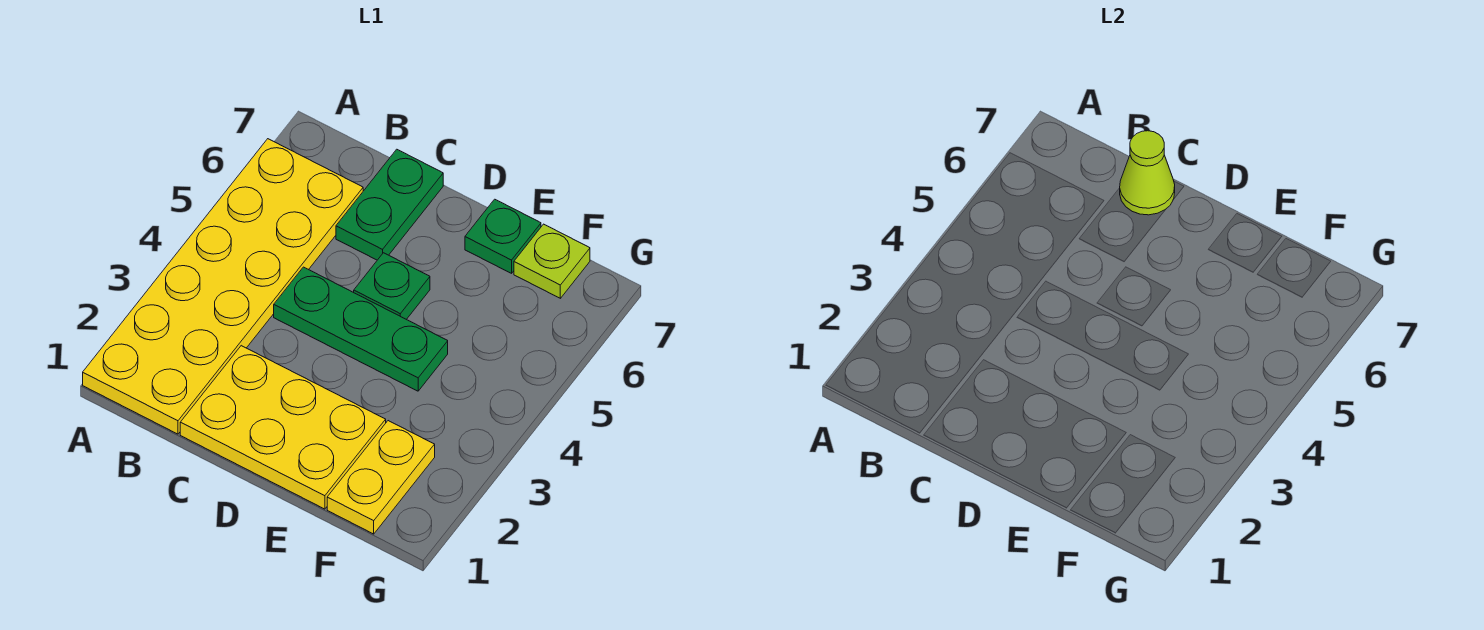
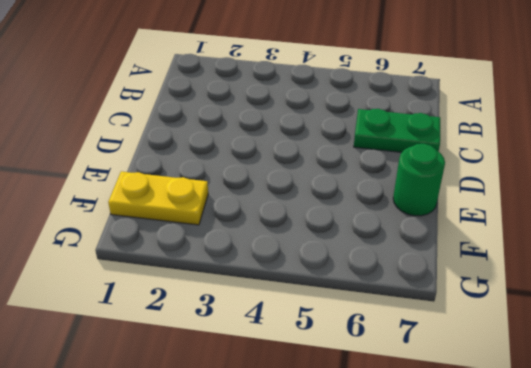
green 1x1 round brick [393,144,445,216] -> green 1x1 plate [465,199,541,273]
none -> yellow 2x6 plate [83,139,363,434]
none -> yellow 2x3 plate [180,346,386,509]

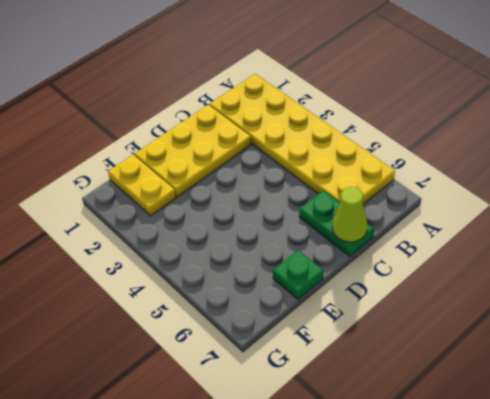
none -> green 1x3 plate [274,267,448,391]
none -> green 1x1 plate [354,253,430,319]

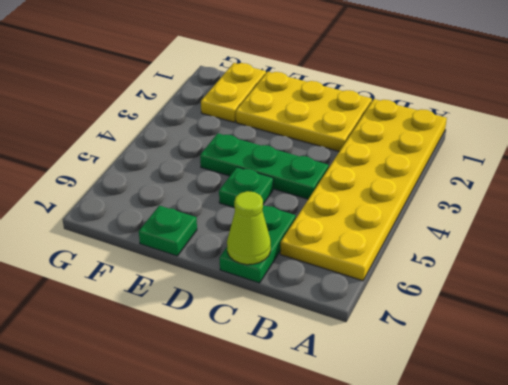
none -> lime 1x1 plate [514,224,590,298]

